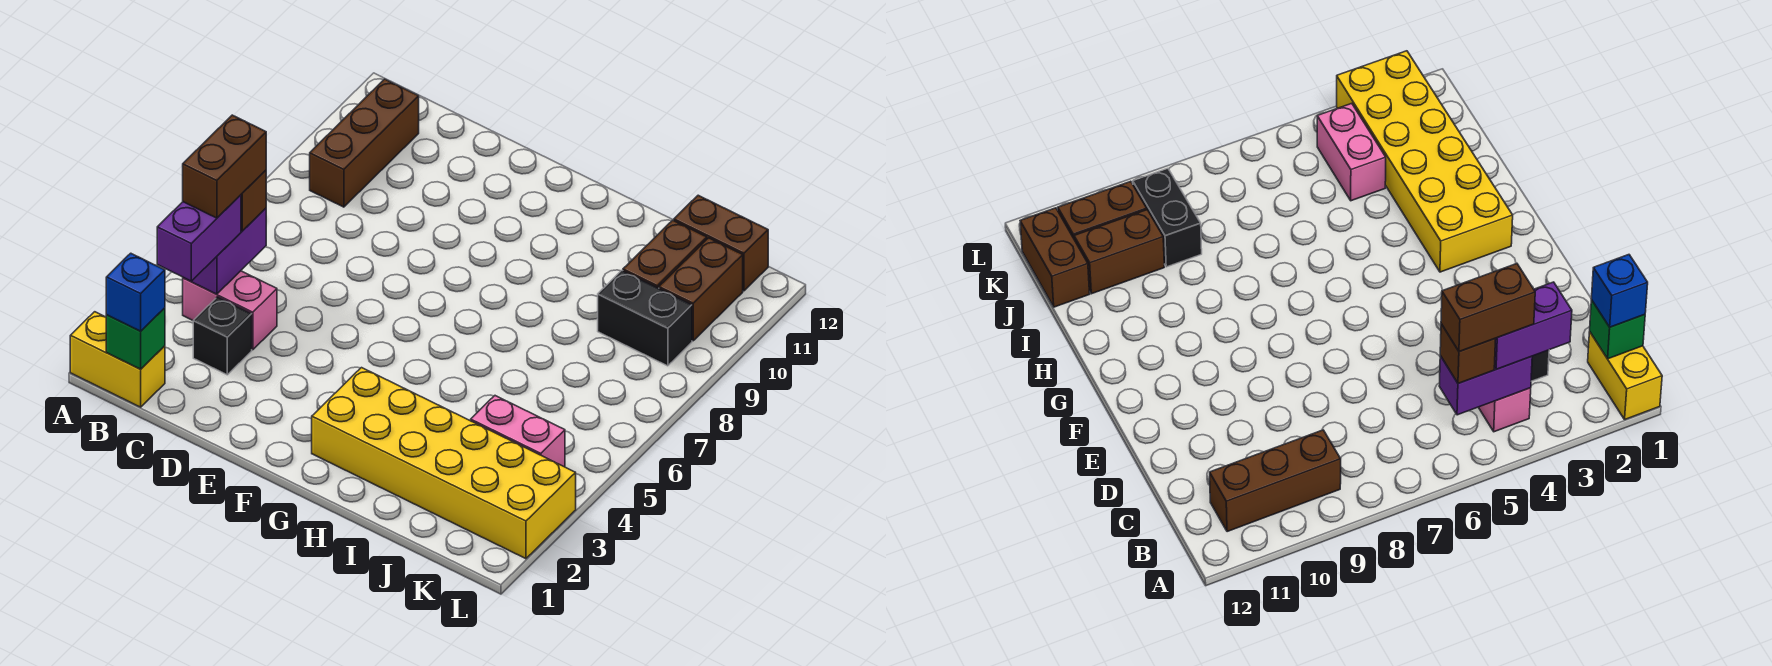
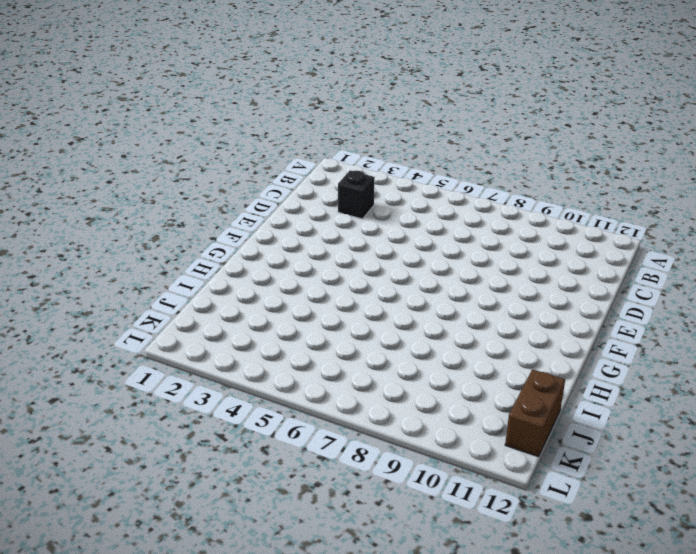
none -> yellow 1x2 brick [70,312,165,407]
none -> pink 1x2 brick [183,271,277,350]
none -> brown 1x3 brick [310,79,419,207]

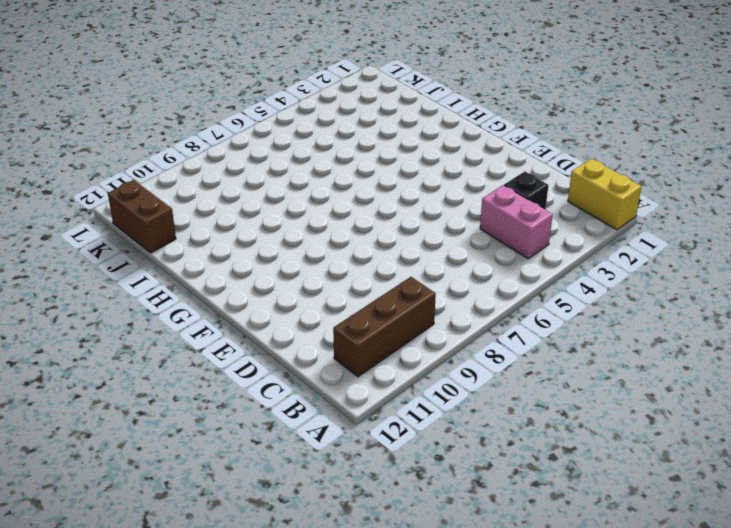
none -> yellow 2x6 brick [312,368,576,559]
none -> pink 1x2 brick [471,396,565,467]
none -> black 1x2 brick [598,270,692,366]

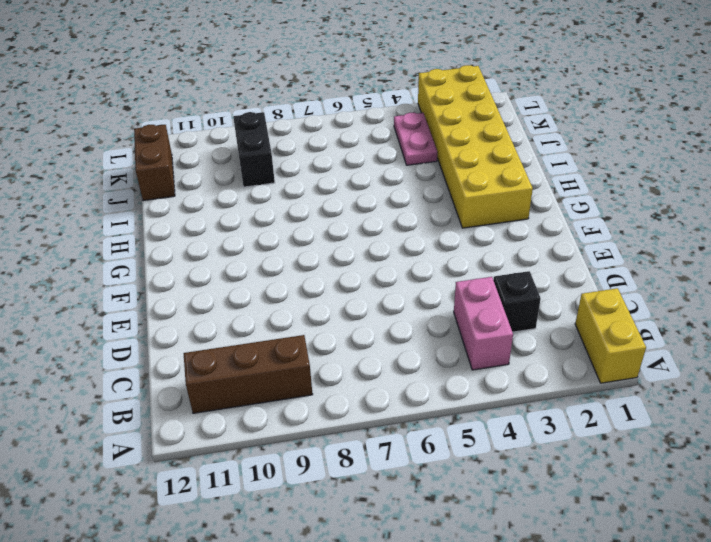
pink 1x2 plate [394,113,437,165] -> pink 1x2 brick [471,396,565,467]
none -> brown 1x2 brick [623,220,707,288]
none -> brown 1x2 brick [659,238,743,341]
none -> green 1x1 brick [106,308,165,369]

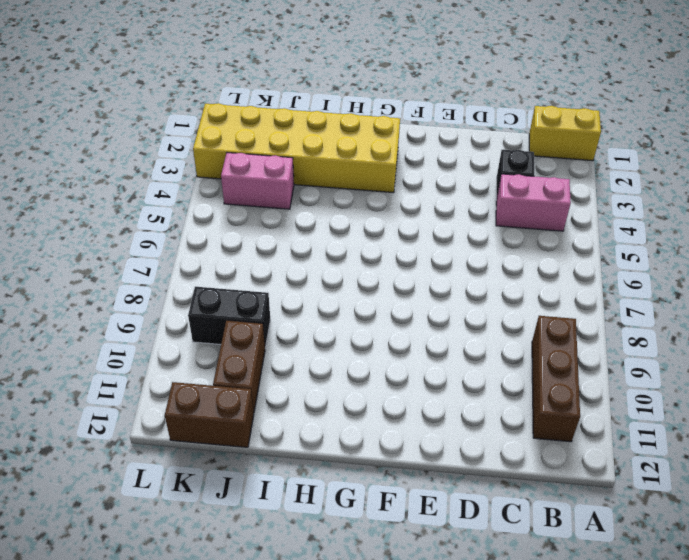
none -> brown 1x2 brick [659,238,743,341]
none -> green 1x1 brick [106,308,165,369]
none -> purple 1x2 brick [183,208,266,294]

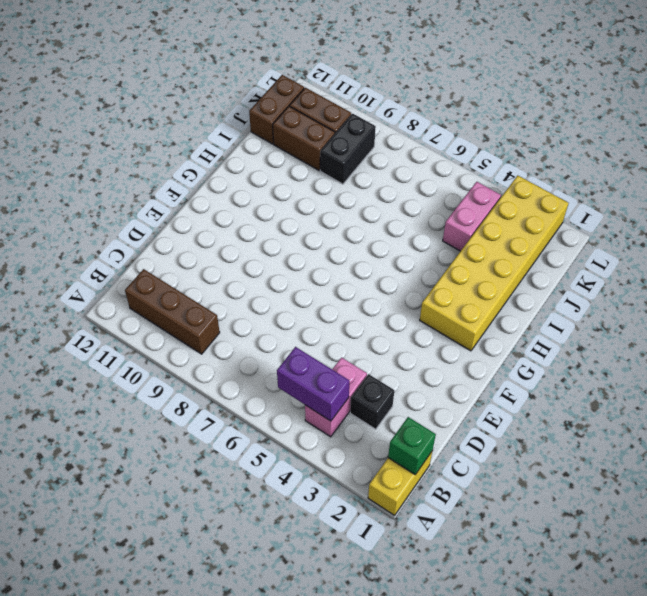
none -> blue 1x1 brick [106,253,165,331]
none -> purple 1x2 brick [157,195,241,281]
none -> brown 1x1 brick [241,170,266,231]

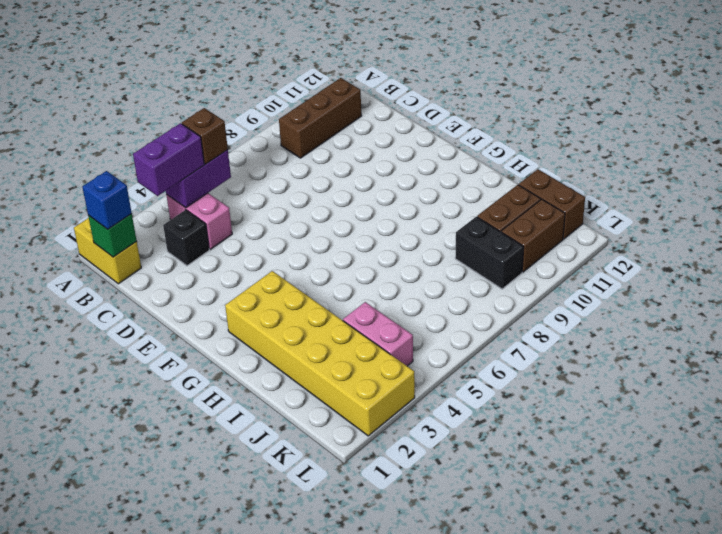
none -> brown 1x2 brick [183,115,266,218]

